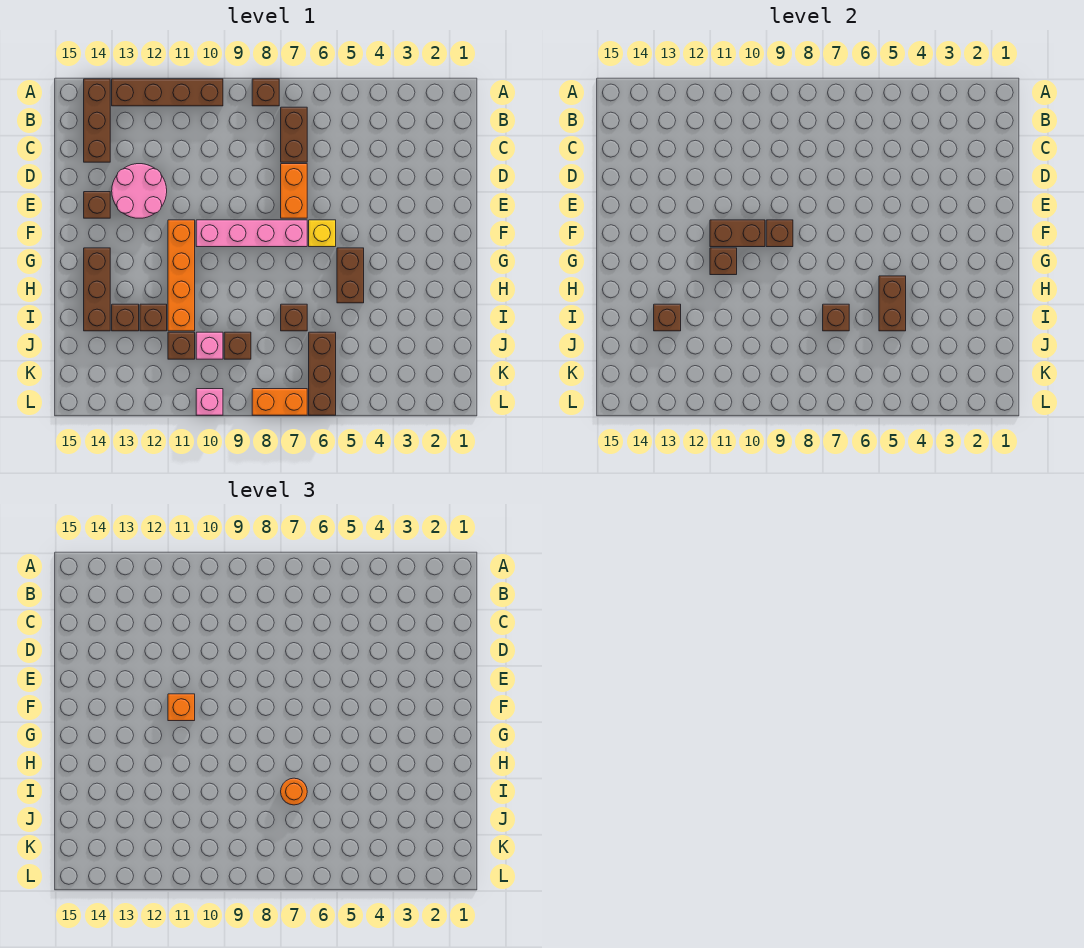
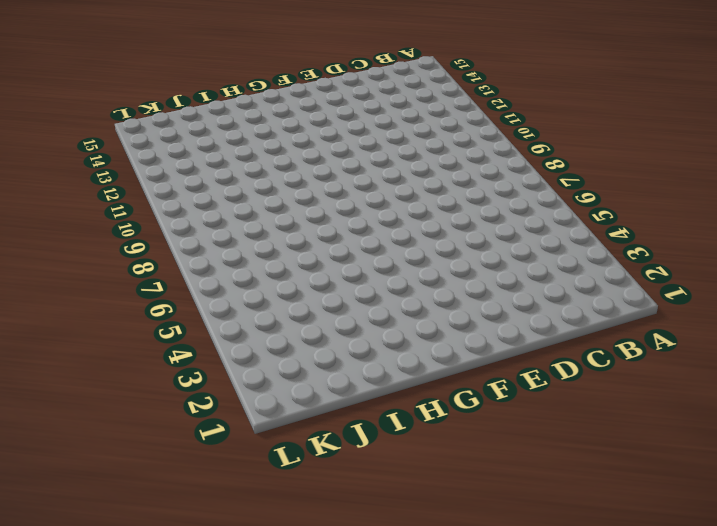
none -> brown 1x1 brick [252,79,279,106]
none -> brown 1x4 brick [112,79,223,106]
none -> brown 1x3 brick [84,79,110,162]

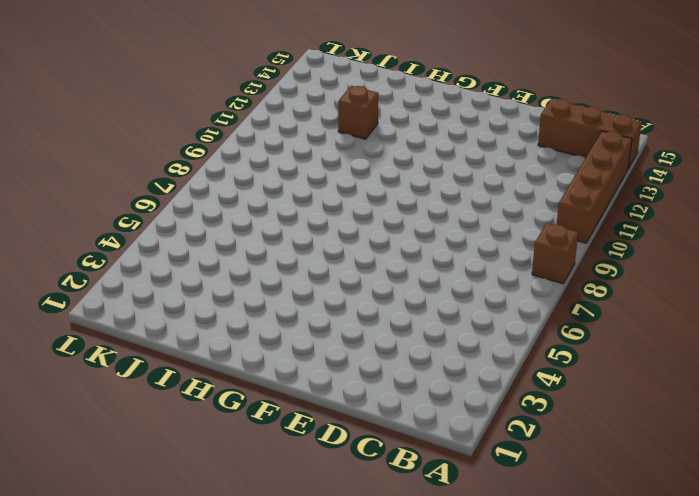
none -> brown 1x2 brick [281,107,307,162]
none -> orange 1x2 brick [281,164,307,218]
none -> pink 2x2 round brick [112,164,167,218]

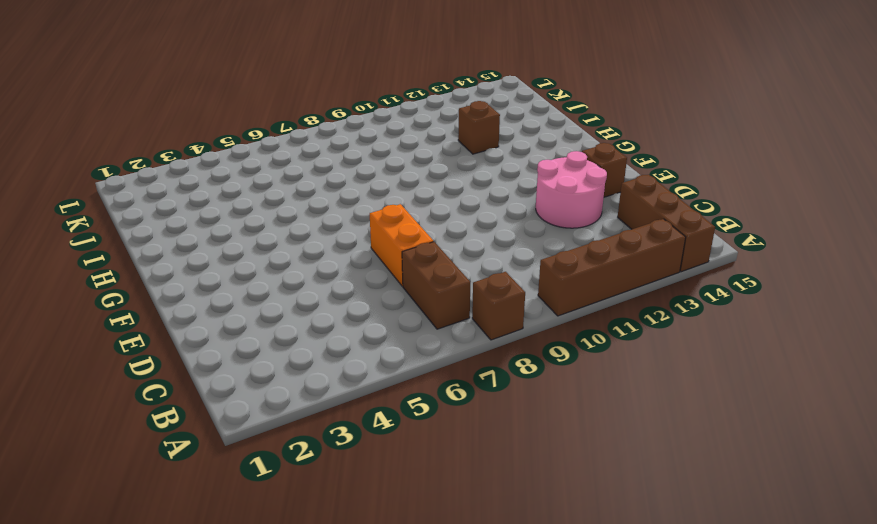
none -> yellow 1x1 brick [309,220,336,247]
none -> pink 1x4 brick [196,220,307,247]
none -> orange 1x4 brick [168,220,195,331]

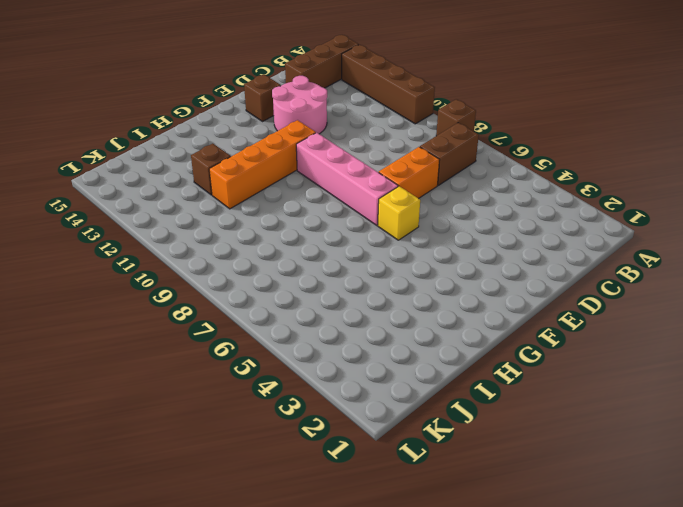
none -> brown 1x2 brick [337,248,364,303]
none -> brown 1x3 brick [84,248,110,331]
none -> brown 1x1 brick [281,304,307,331]

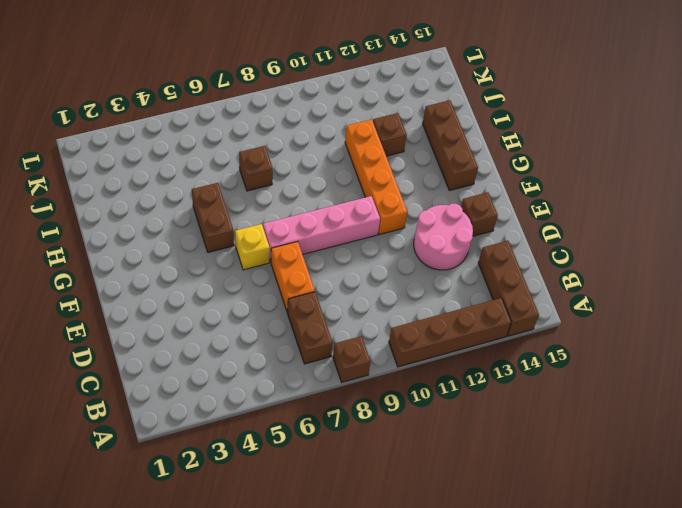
none -> brown 1x1 brick [112,304,139,331]
none -> brown 1x3 brick [309,332,336,415]
none -> brown 1x1 brick [224,332,251,359]

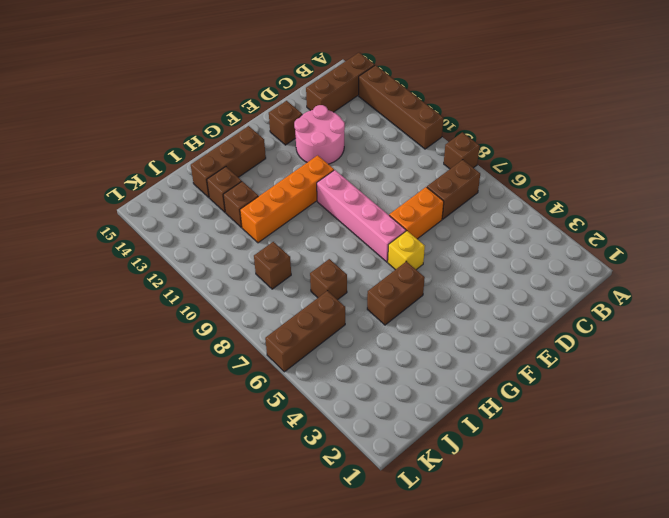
none -> pink 1x1 brick [196,332,223,359]
none -> brown 1x1 brick [168,332,195,359]
none -> orange 1x2 brick [252,389,307,415]

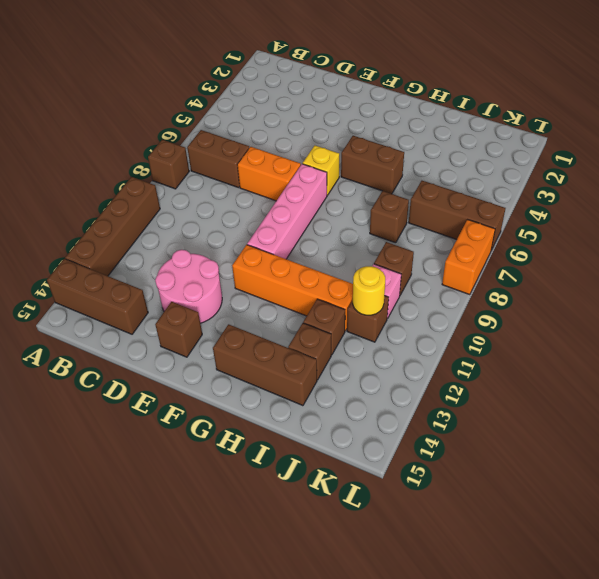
yellow 1x1 round brick [353,266,385,315] -> none
none -> pink 1x1 brick [196,389,223,415]
none -> brown 1x1 brick [766,220,793,247]
none -> brown 1x2 brick [710,220,765,247]

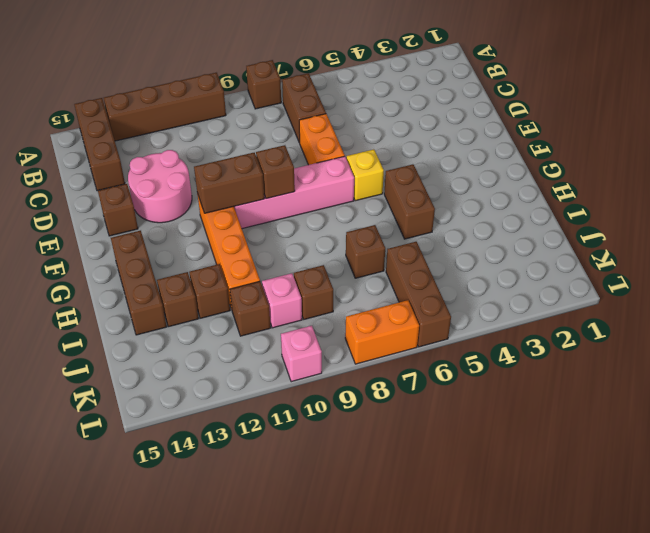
none -> brown 1x1 brick [710,248,737,275]
none -> brown 1x2 brick [879,276,906,331]
none -> brown 1x1 brick [823,304,849,331]

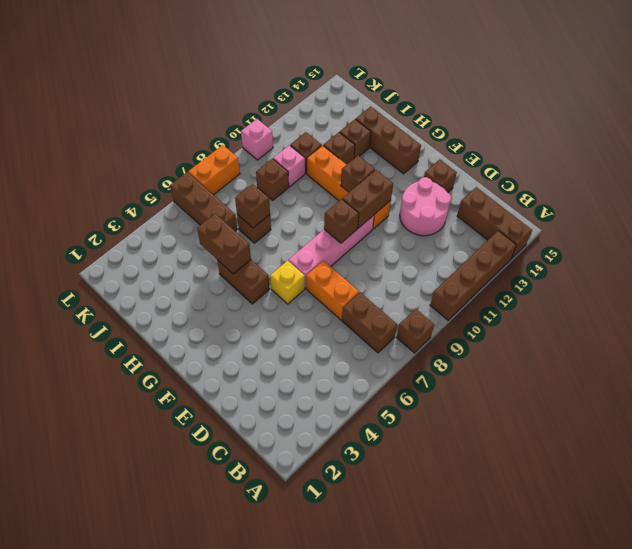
none -> brown 1x1 brick [654,304,681,331]
none -> orange 1x1 brick [168,694,195,721]
none -> orange 1x1 round brick [281,778,307,805]

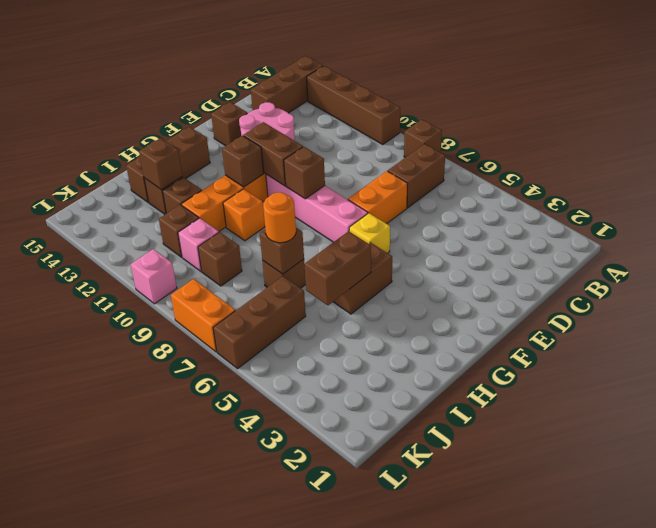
orange 1x1 brick [223,189,265,241] -> orange 1x1 brick moved to [168,694,195,721]

